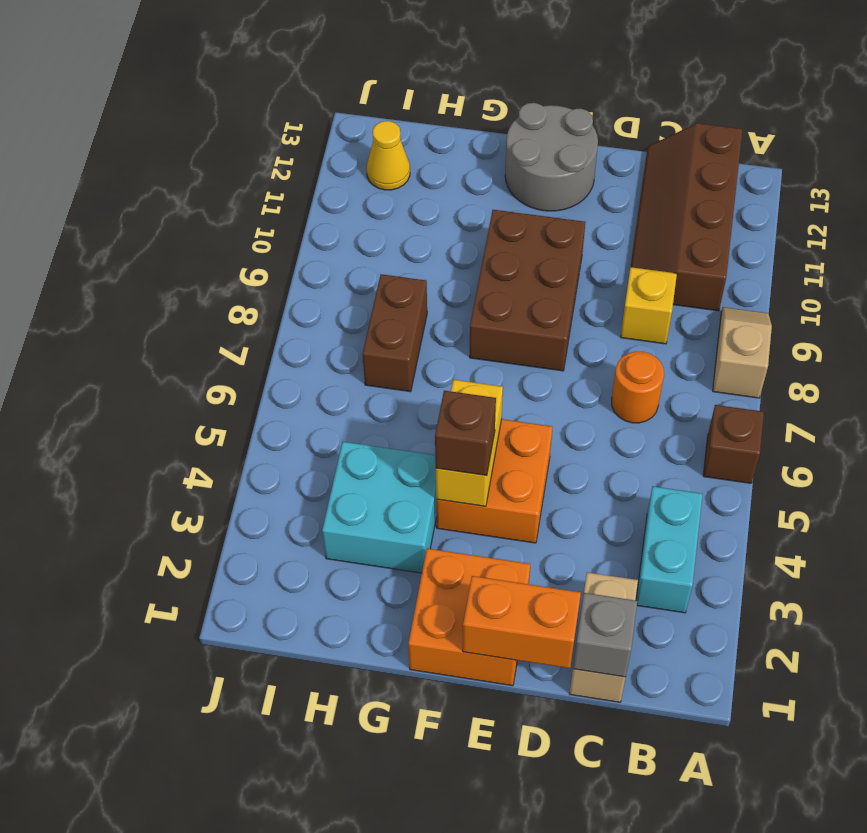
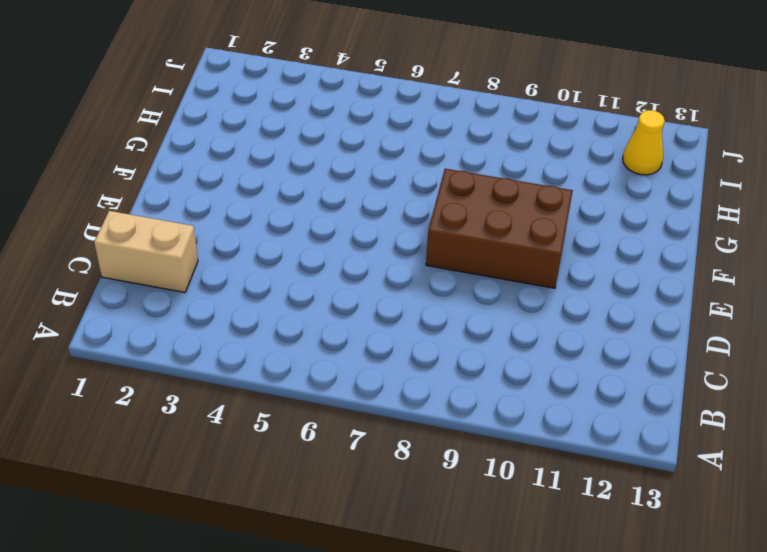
none -> brown 1x1 brick [703,405,764,483]
none -> tan 1x2 slope [713,307,772,398]
none -> cyan 1x2 brick [636,486,703,613]

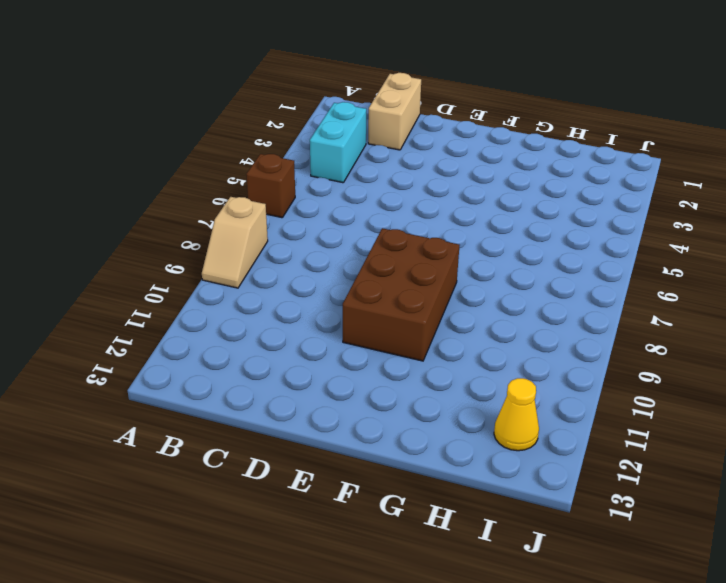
none -> brown 2x4 slope [631,123,743,311]
none -> orange 1x1 round brick [612,351,664,423]
none -> yellow 1x1 brick [621,267,677,344]

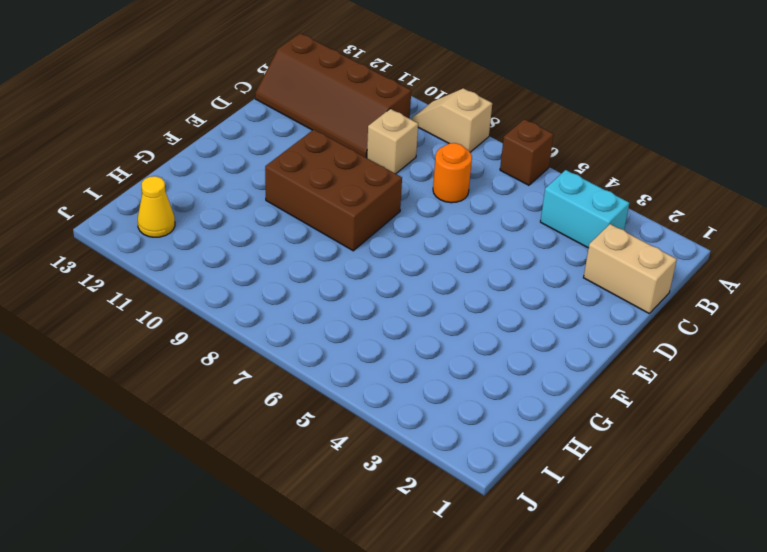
tan 1x1 brick [367,109,418,174] -> yellow 1x1 brick [621,267,677,344]
none -> orange 2x2 brick [408,548,530,686]
none -> orange 2x2 brick [436,419,553,543]
none -> grey 2x2 round brick [505,103,598,211]

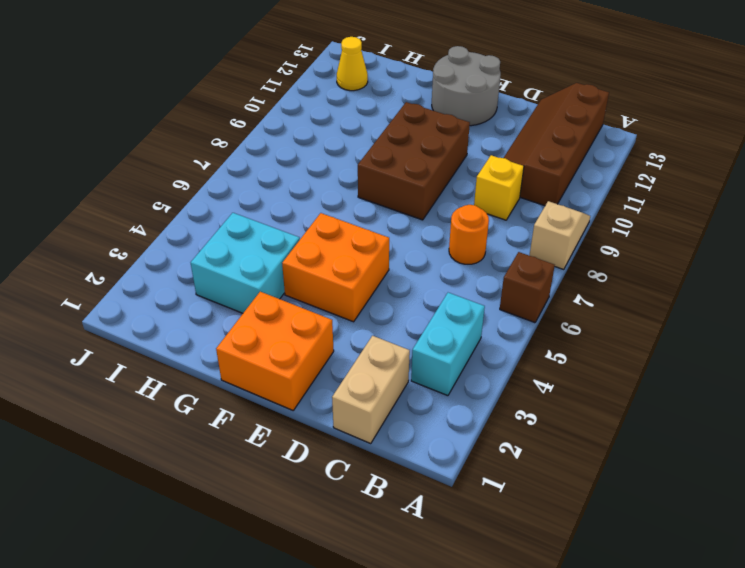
none -> brown 1x2 brick [363,274,427,392]
none -> grey 1x1 brick [573,593,637,677]
none -> orange 1x2 brick [463,576,581,668]

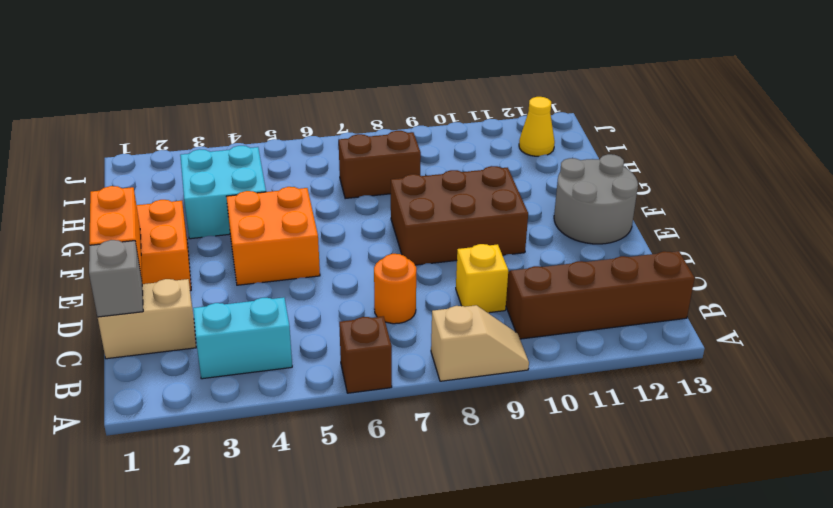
none -> yellow 1x2 brick [436,380,503,506]
none -> brown 1x1 brick [435,391,496,476]

